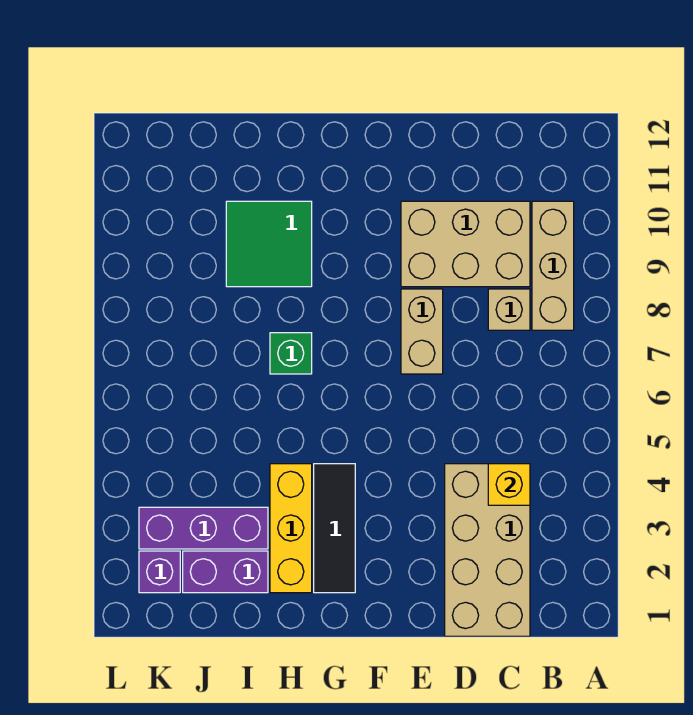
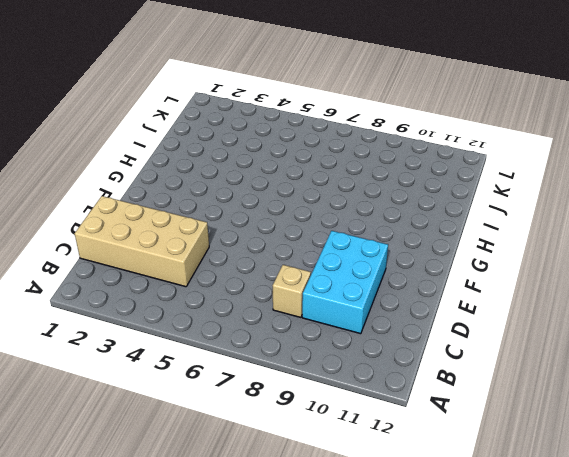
cyan 2x3 brick [302,231,388,334] -> tan 2x3 brick [401,201,530,287]
none -> tan 1x3 brick [532,201,574,330]
none -> tan 1x2 brick [401,289,443,374]
none -> black 1x3 tile [314,464,355,593]

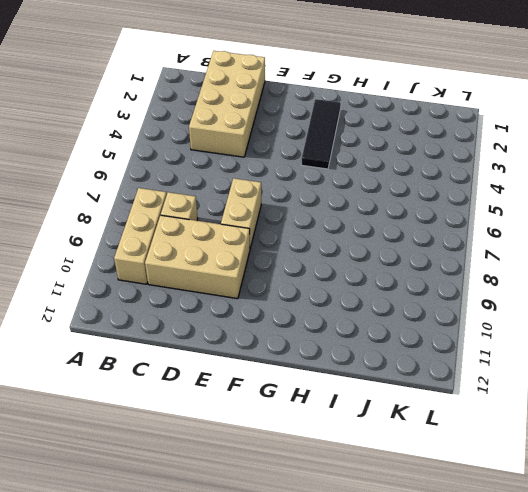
none -> yellow 1x3 brick [270,464,312,593]
none -> green 1x1 brick [270,333,312,374]
none -> green 2x2 tile [226,201,312,287]

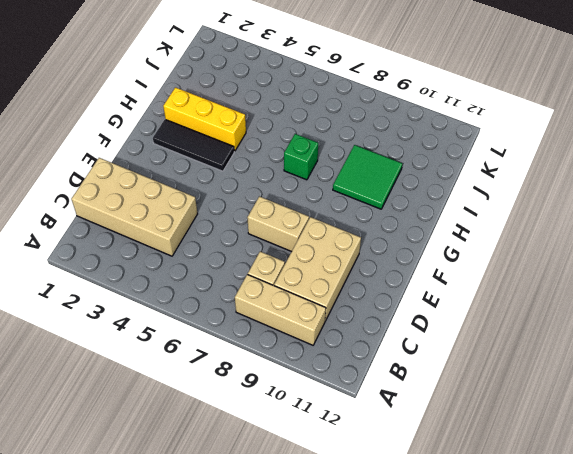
none -> purple 1x2 brick [183,551,268,593]
none -> purple 1x3 brick [139,507,268,549]
none -> purple 1x1 brick [139,551,180,593]

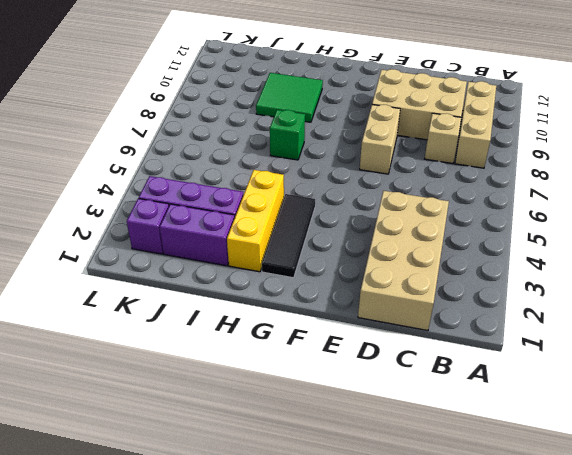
none -> yellow 1x1 brick [488,464,530,505]

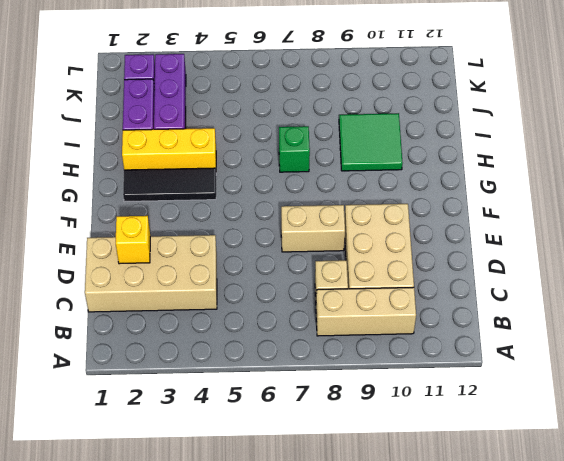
yellow 1x1 brick [116,216,150,264] -> yellow 1x1 brick moved to [488,464,530,505]

